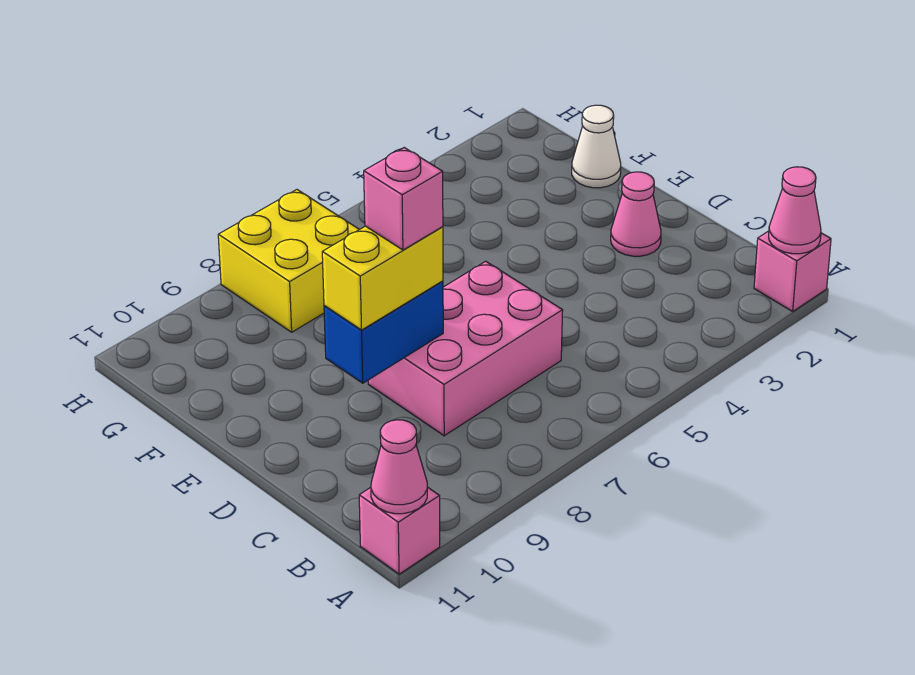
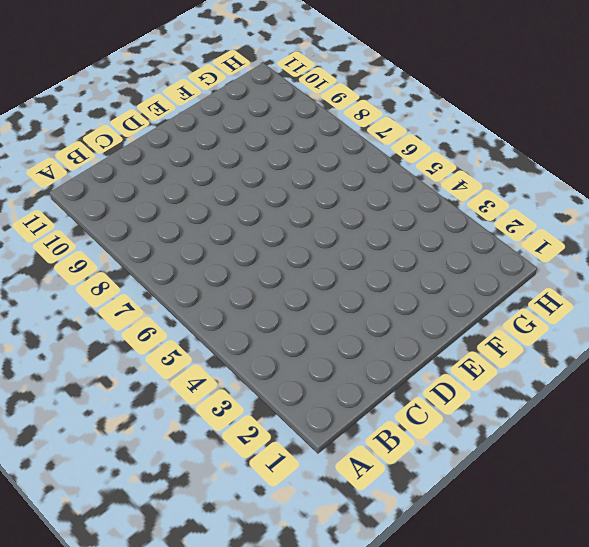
none -> pink 1x1 brick [754,231,831,311]
none -> pink 1x1 brick [359,487,440,574]

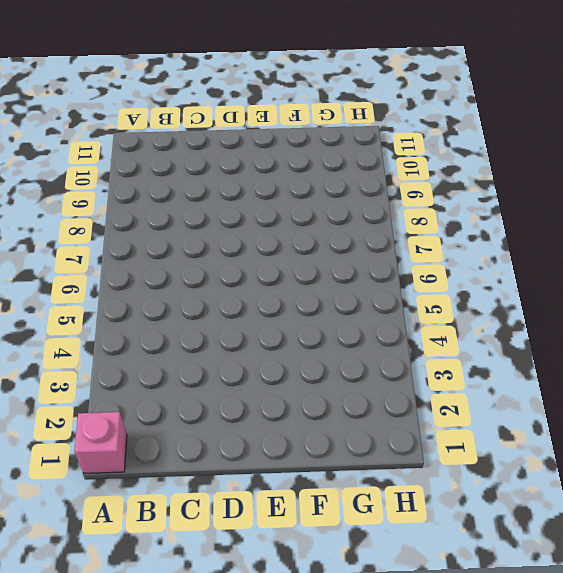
none -> pink 1x1 brick [359,487,440,574]
none -> pink 2x3 brick [368,261,563,436]

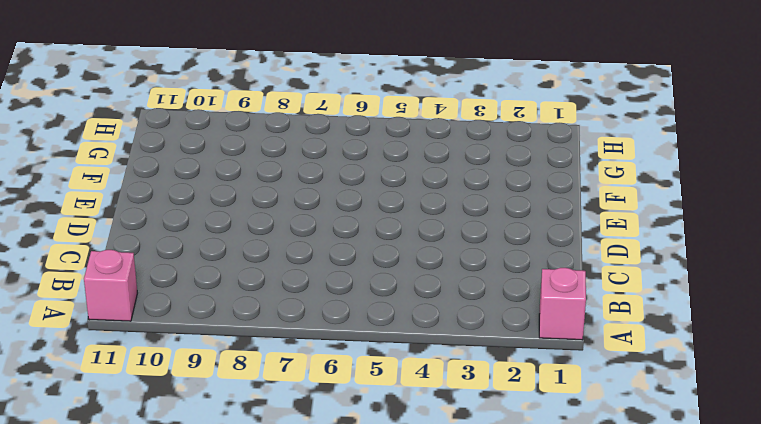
none -> pink 2x3 brick [368,261,563,436]
none -> pink 1x1 cone [611,172,661,256]

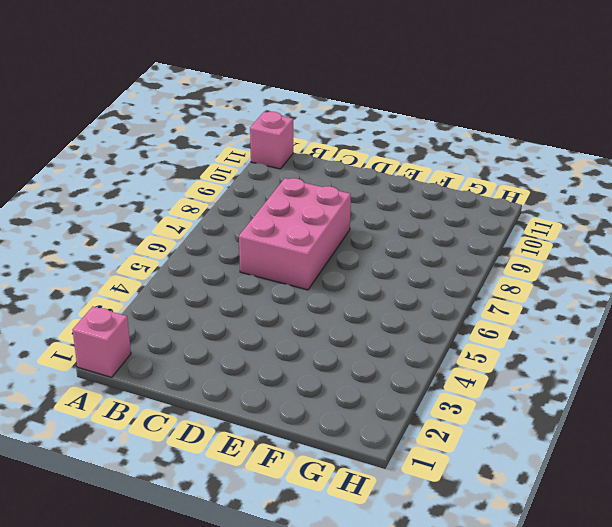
none -> pink 1x1 cone [611,172,661,256]
none -> white 1x1 cone [572,105,621,188]

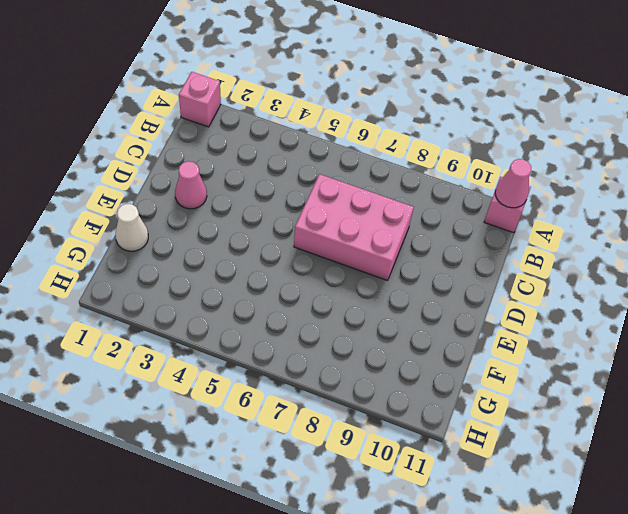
none -> yellow 2x2 brick [218,190,359,332]
none -> pink 1x1 cone [769,167,821,254]

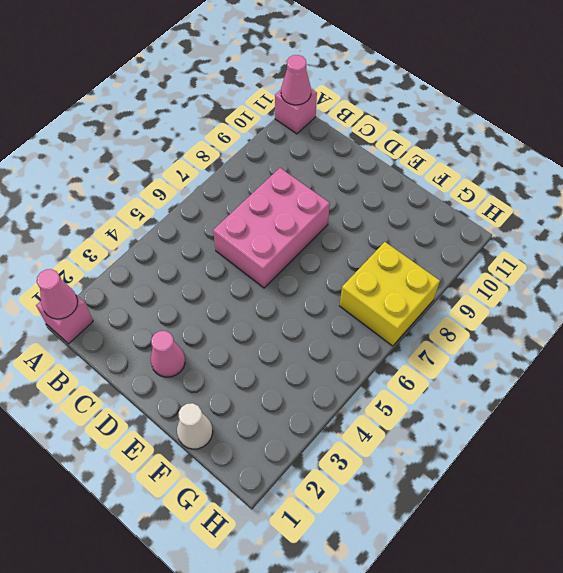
none -> blue 1x2 brick [324,281,443,383]
none -> yellow 1x2 brick [322,226,443,330]

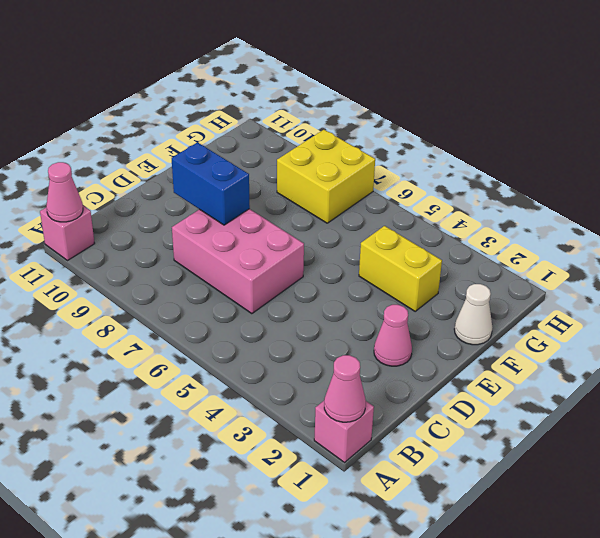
yellow 1x2 brick [359,226,442,311] -> yellow 1x2 brick moved to [322,226,443,330]
none -> pink 1x1 brick [364,148,443,250]

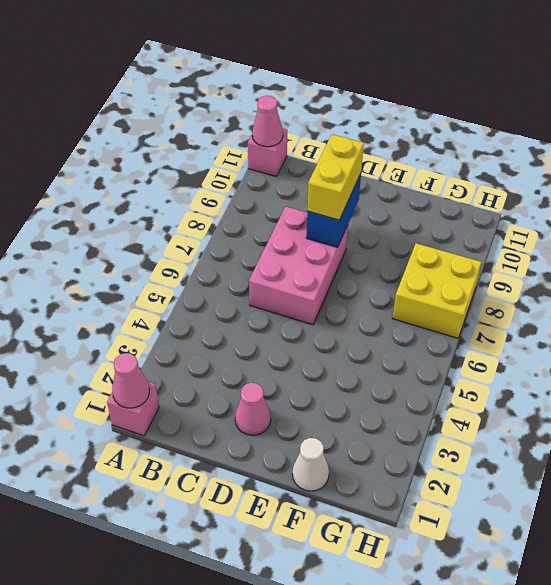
none -> pink 1x1 brick [364,148,443,250]

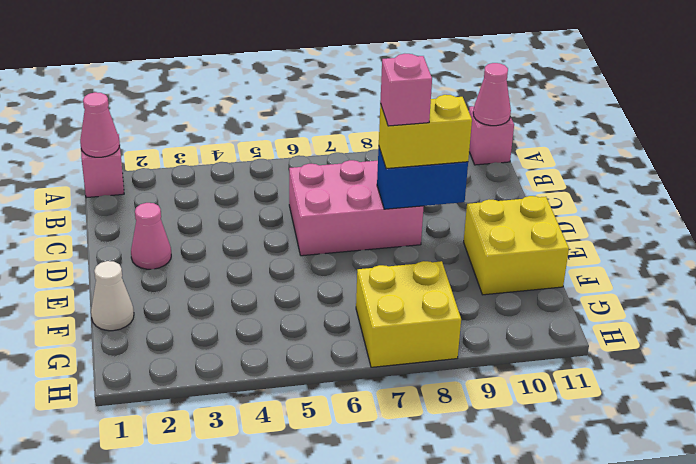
yellow 2x2 brick [464,196,569,295] -> none

